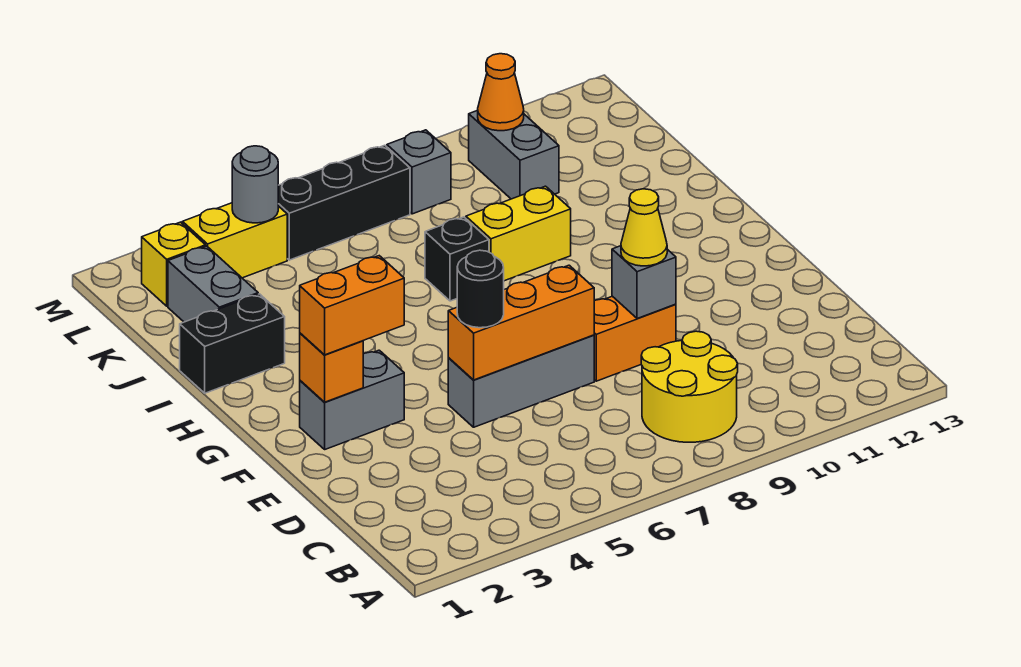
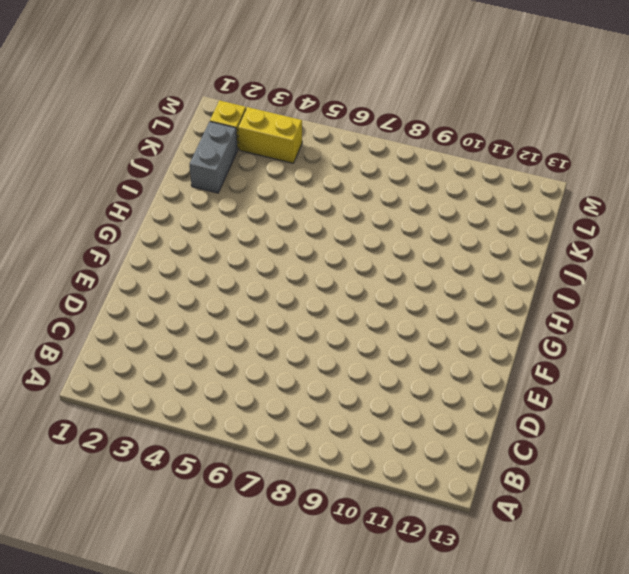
none -> yellow 2x2 round brick [641,331,738,442]
none -> grey 1x3 brick [448,335,594,427]
none -> orange 1x2 brick [594,296,676,381]

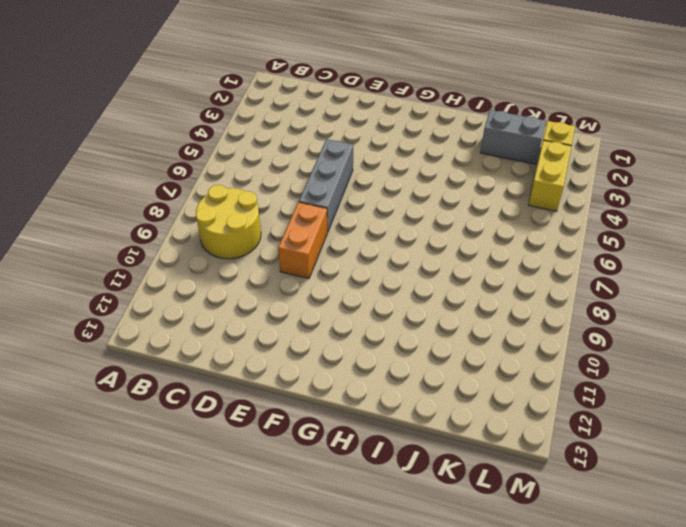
none -> grey 1x2 brick [300,350,404,449]
none -> black 1x2 brick [180,294,285,393]
none -> black 1x1 brick [425,217,489,301]

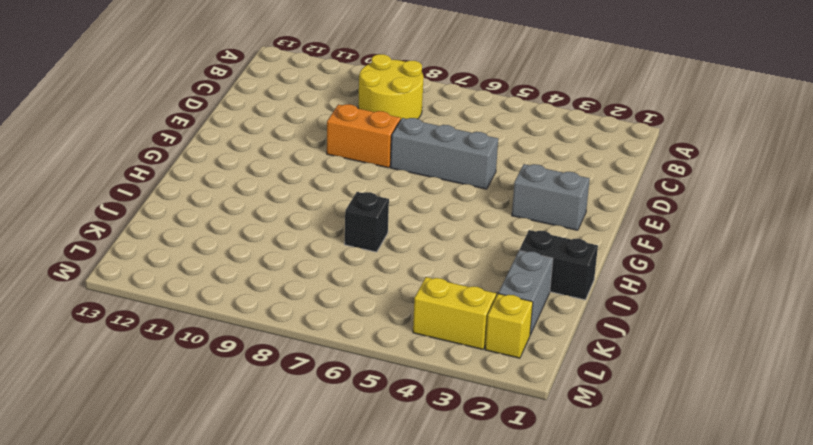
none -> yellow 1x2 brick [466,186,571,281]
none -> grey 1x2 brick [469,110,559,199]
none -> black 1x3 brick [278,145,410,260]

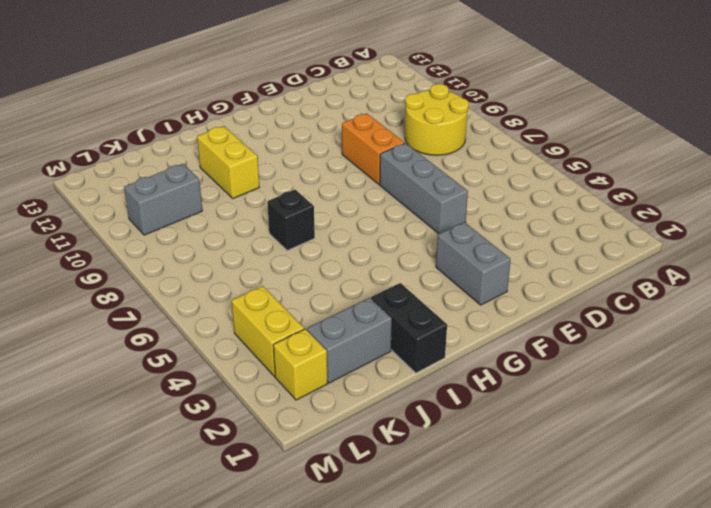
yellow 1x2 brick [197,126,259,198] -> yellow 1x2 brick moved to [466,186,571,281]
none -> black 1x3 brick [278,145,410,260]
none -> grey 1x1 brick [387,130,451,214]
none -> orange 1x3 brick [448,265,594,380]

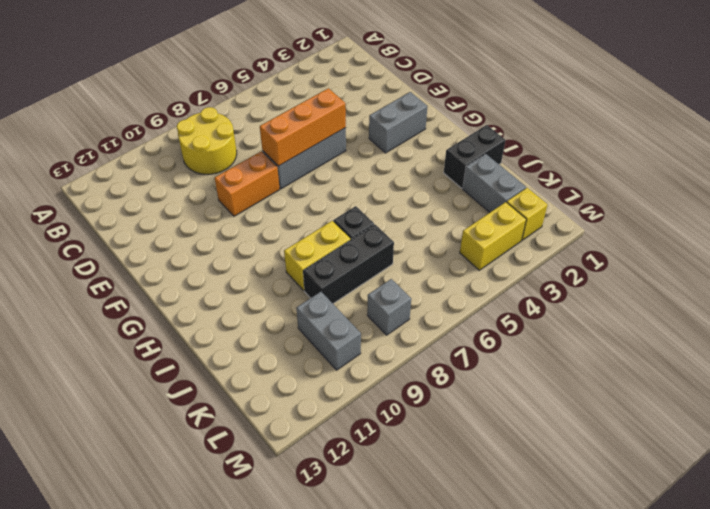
black 1x3 brick [303,225,394,303] -> black 1x3 brick moved to [278,145,410,260]
none -> grey 1x1 brick [612,246,676,319]
none -> orange 1x1 brick [300,333,363,402]
none -> grey 1x1 round brick [232,146,278,223]

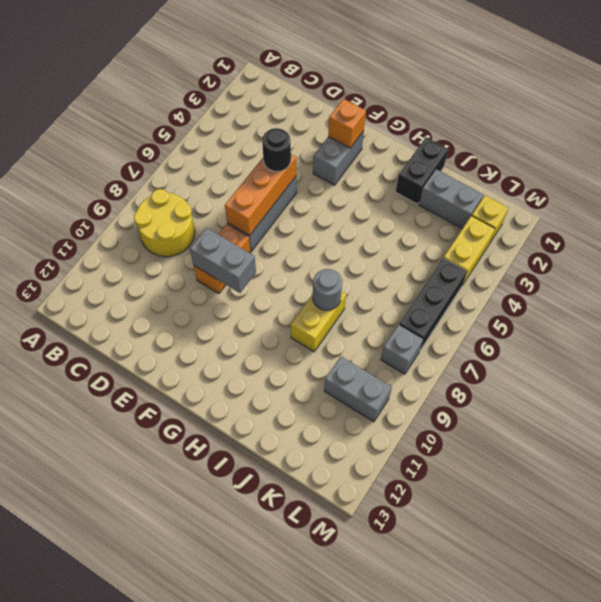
grey 1x2 brick [190,228,256,293] -> grey 1x1 brick [612,246,676,319]
grey 1x1 round brick [313,269,342,310] -> grey 1x1 round brick moved to [232,146,278,223]
none -> black 1x1 brick [425,217,489,301]
none -> orange 1x1 cone [478,54,524,131]
none -> yellow 1x1 cone [621,189,667,266]

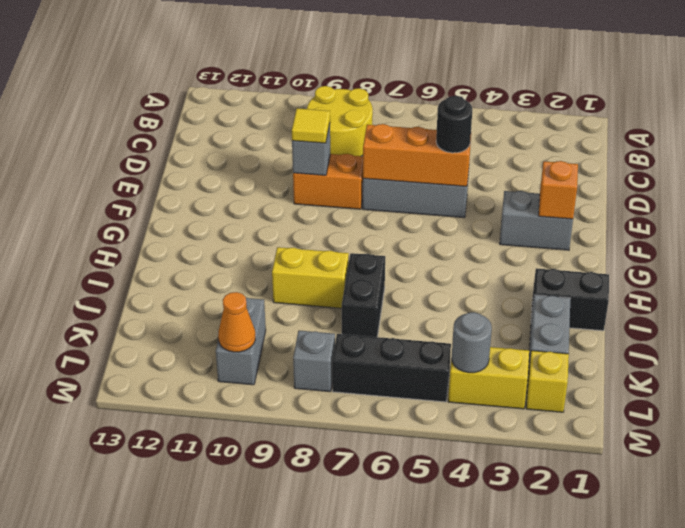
yellow 1x1 tile [292,108,330,143] -> yellow 1x1 cone [621,189,667,266]
black 1x2 brick [342,253,385,337] -> black 1x1 brick [425,217,489,301]
none -> orange 1x2 brick [300,256,404,355]

